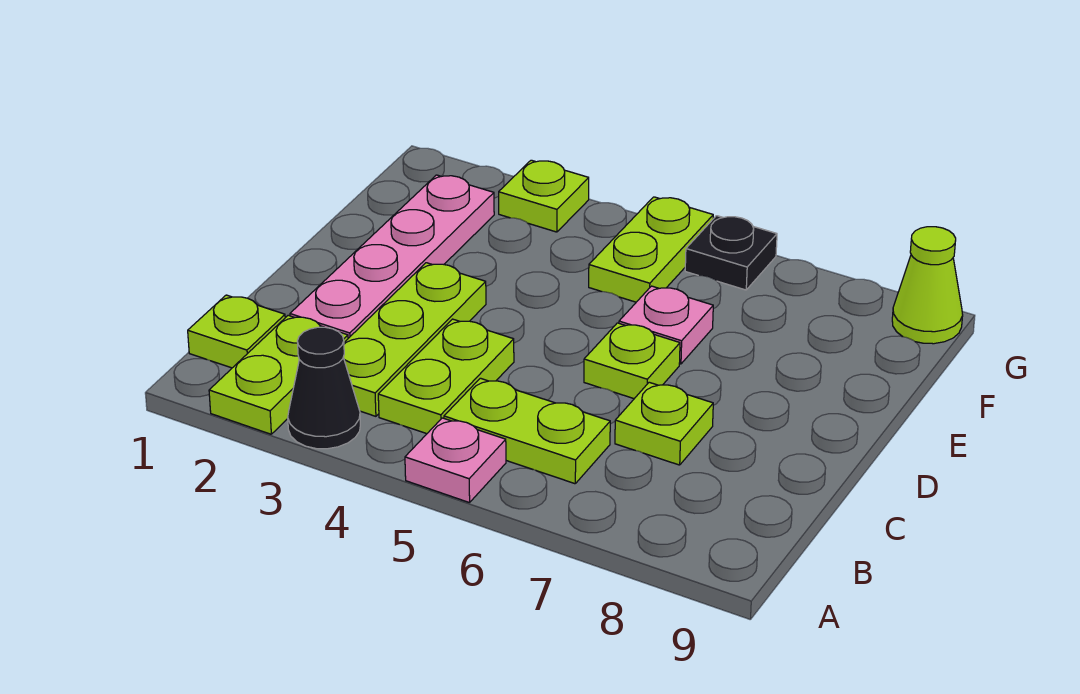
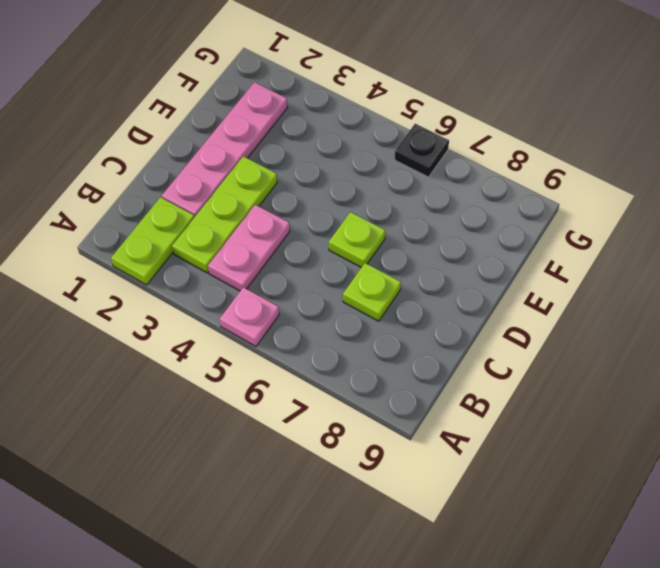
pink 1x2 plate [208,205,290,291] -> lime 1x2 plate [378,319,514,434]
none -> black 1x1 cone [288,327,360,449]
none -> lime 1x1 plate [188,295,285,368]
none -> lime 1x2 plate [444,378,610,484]

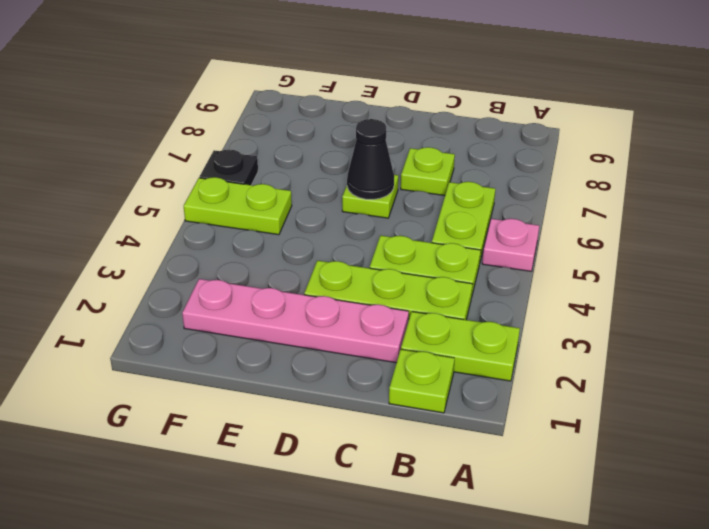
black 1x1 cone [347,119,394,199] -> black 1x1 cone moved to [288,327,360,449]
none -> pink 1x1 plate [619,286,713,364]
none -> lime 1x1 plate [499,160,589,232]
none -> lime 1x1 cone [892,227,963,344]

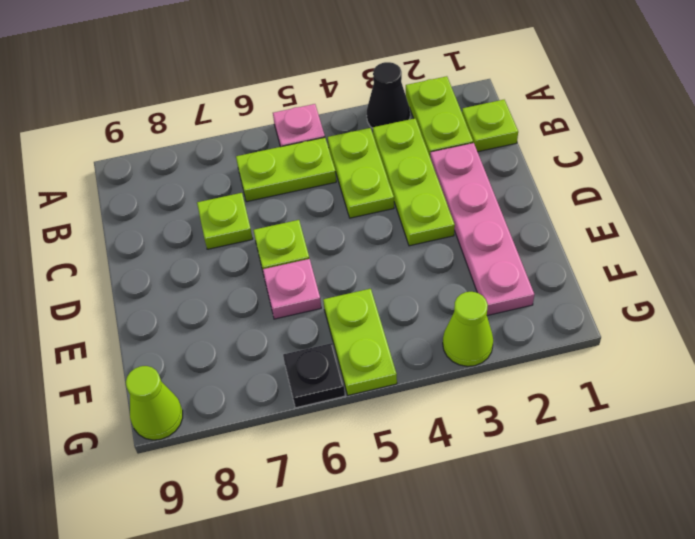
lime 1x1 cone [443,292,493,366] -> lime 1x1 plate [499,160,589,232]

